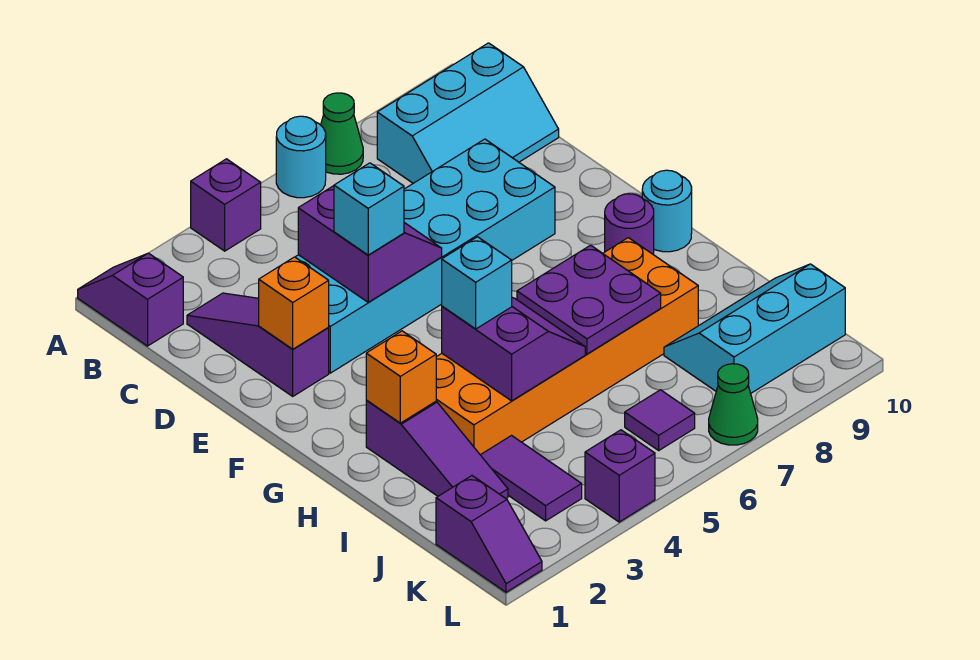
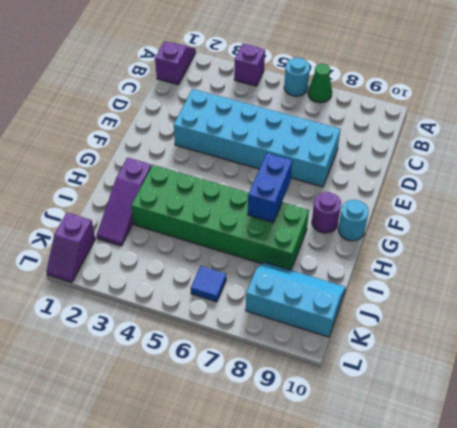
blue 1x2 brick [248,153,292,222] -> purple 2x2 plate [517,245,661,354]
green 2x6 brick [131,165,309,270] -> orange 2x6 brick [436,238,698,455]
blue 1x1 tile [191,266,226,302] -> purple 1x1 tile [625,390,695,450]
none -> cyan 2x3 slope [377,43,559,183]
none -> purple 1x3 slope [187,293,329,396]
none -> purple 1x2 tile [481,436,582,521]

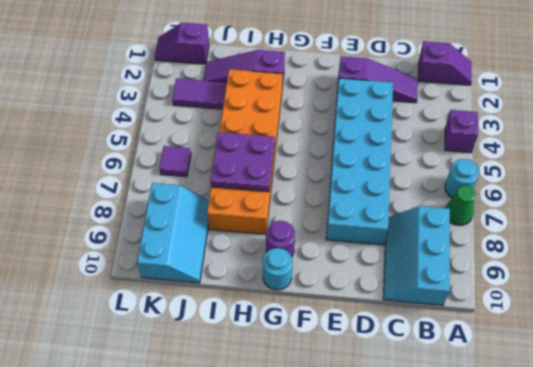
none -> purple 1x1 brick [585,430,655,522]
none -> green 1x1 cone [709,364,758,445]
none -> purple 2x2 slope [298,186,442,302]

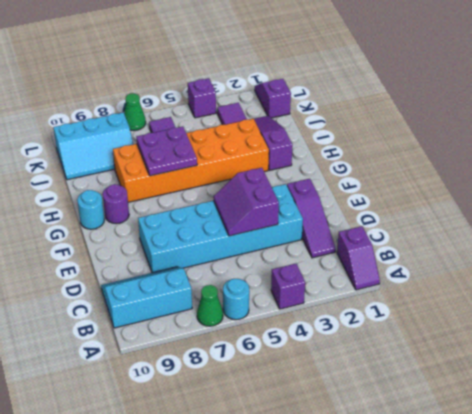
none -> orange 1x1 brick [259,257,329,349]
none -> orange 1x1 brick [366,331,436,423]
none -> purple 2x2 slope [442,298,585,401]

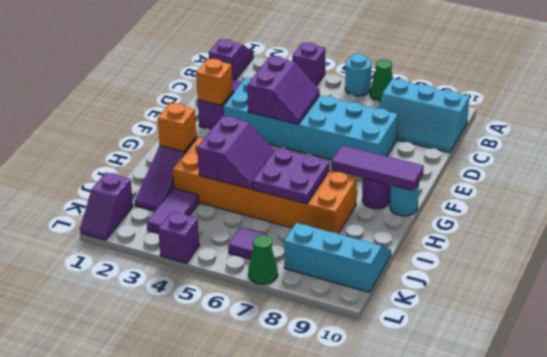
purple 1x3 tile [331,145,424,191] -> none
none -> cyan 1x1 brick [334,163,404,255]
none -> cyan 1x1 brick [442,237,512,329]

